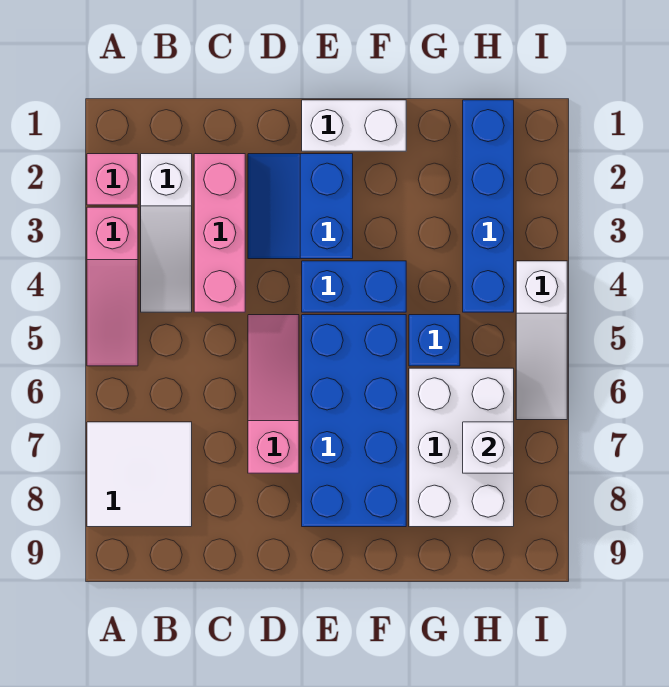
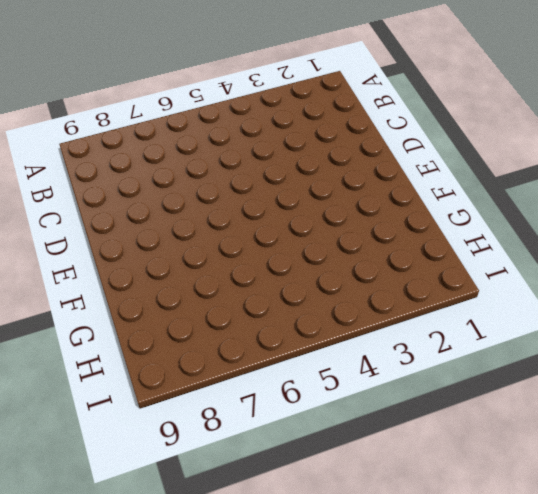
none -> pink 1x1 brick [87,154,138,205]
none -> pink 1x3 slope [87,207,138,366]
none -> white 2x2 tile [87,422,192,527]

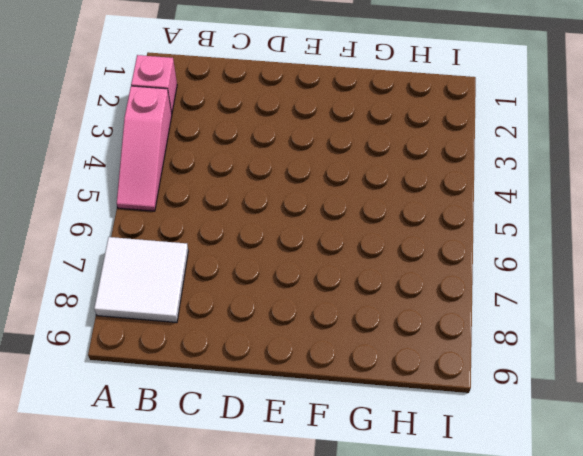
none -> white 1x3 slope [141,154,192,312]
none -> pink 1x3 brick [194,154,245,312]
none -> blue 2x2 slope [248,154,353,259]

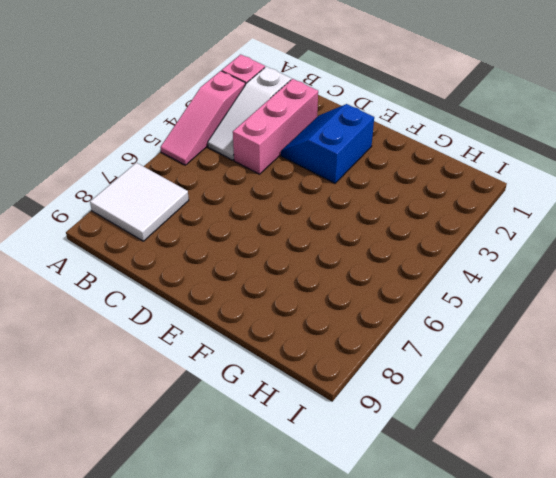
none -> pink 1x3 slope [248,315,299,473]
none -> white 1x2 brick [302,100,406,151]
none -> blue 1x2 brick [302,261,406,312]

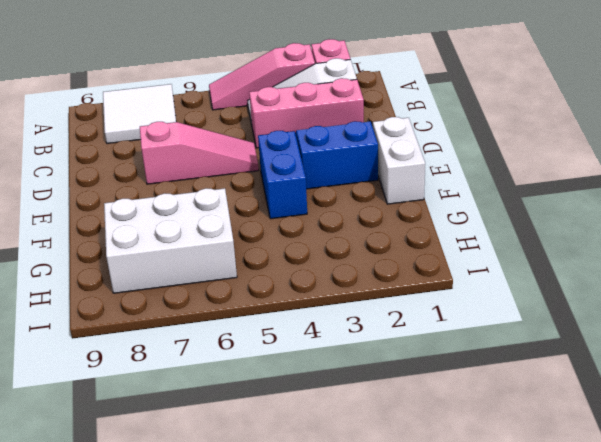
none -> blue 2x4 brick [302,315,406,527]
none -> blue 1x1 brick [409,315,460,366]
none -> blue 1x4 brick [463,100,514,312]

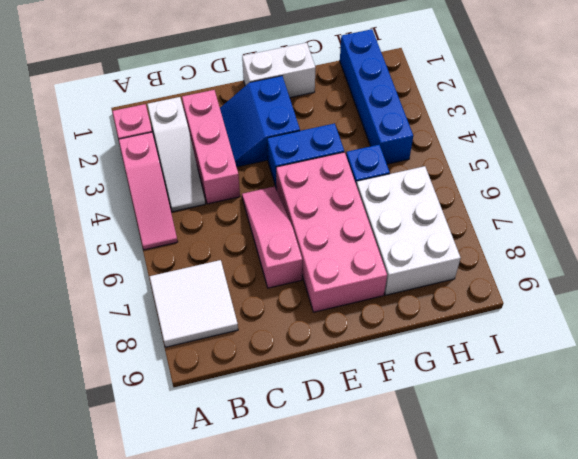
pink 2x4 brick [276,152,387,312] -> blue 2x4 brick [302,315,406,527]
none -> white 1x3 slope [516,261,567,420]
none -> white 1x1 brick [463,422,514,473]

